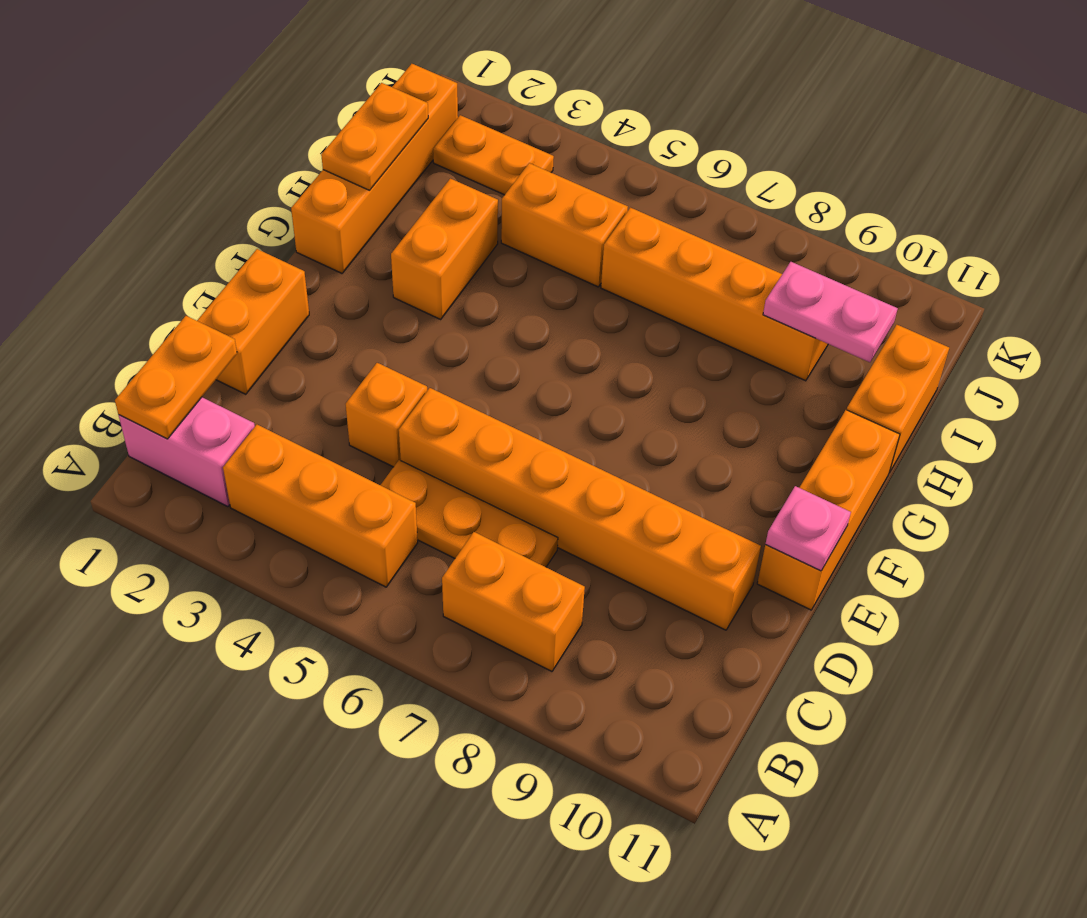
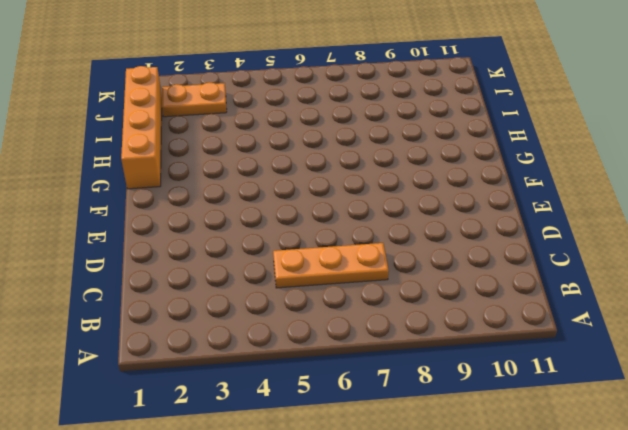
none -> pink 1x2 brick [119,397,255,507]
none -> orange 1x3 brick [223,425,418,587]
none -> orange 1x2 brick [442,532,585,672]

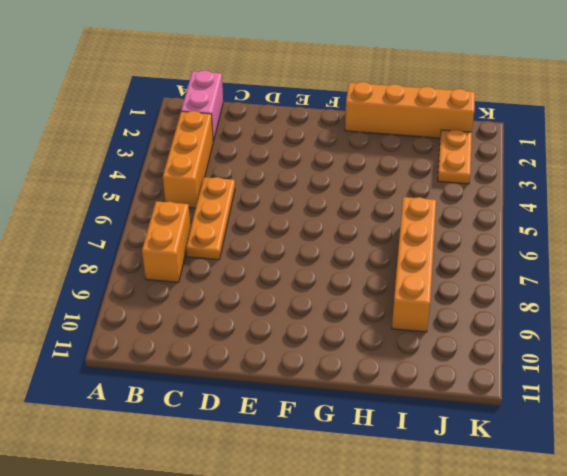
none -> orange 1x2 brick [197,249,309,394]
none -> orange 1x1 brick [346,363,427,467]
none -> orange 1x6 brick [399,388,761,630]

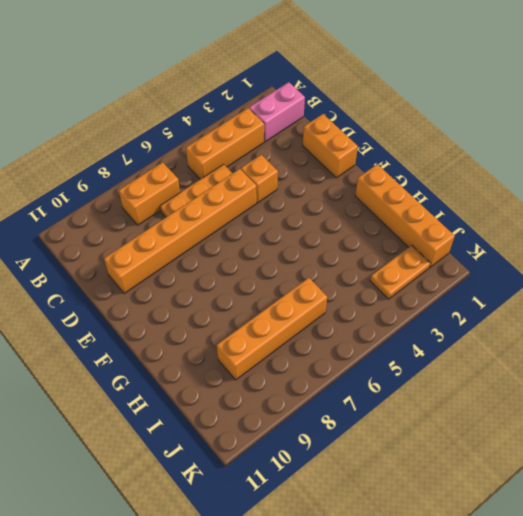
none -> orange 1x3 brick [757,410,900,610]
none -> orange 1x2 brick [391,179,498,319]
none -> orange 1x2 brick [847,325,949,473]

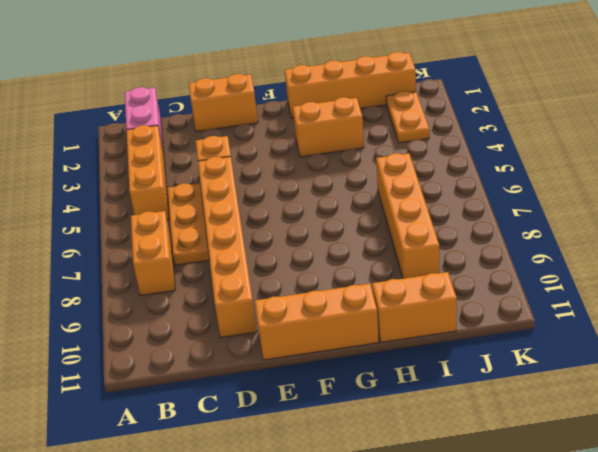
none -> orange 1x2 brick [501,163,628,287]
none -> orange 1x2 plate [115,316,237,439]
none -> pink 1x1 plate [765,486,851,571]

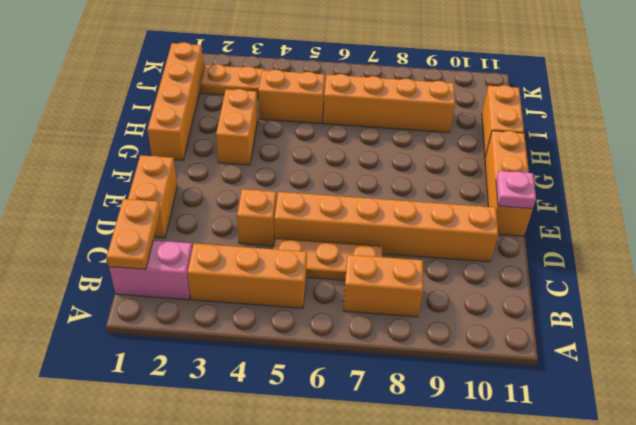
none -> orange 1x2 plate [321,83,428,190]
none -> pink 1x2 plate [763,262,898,362]

